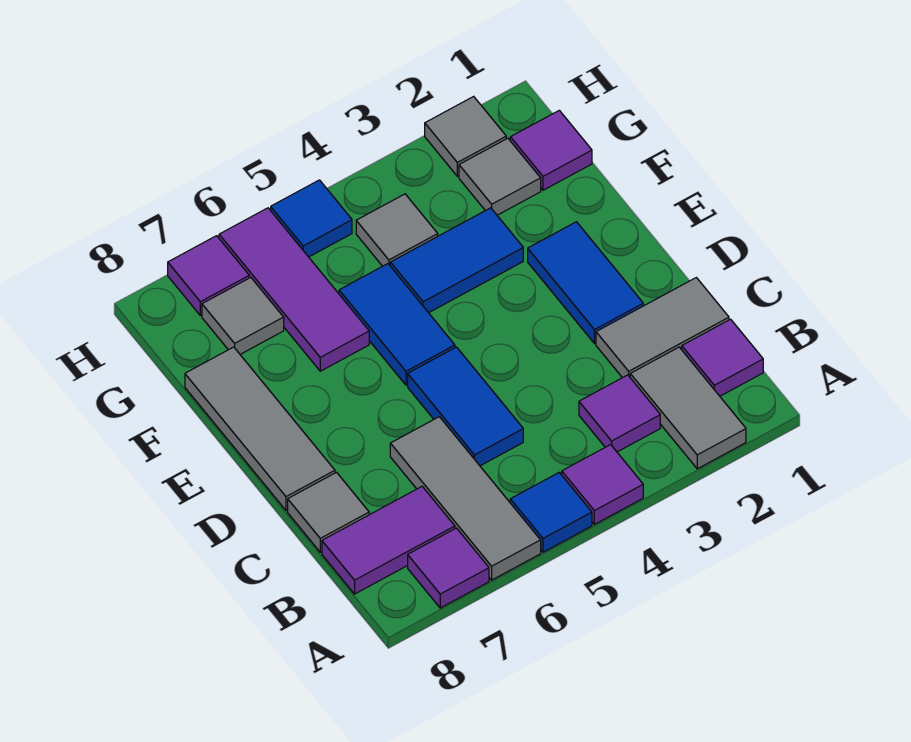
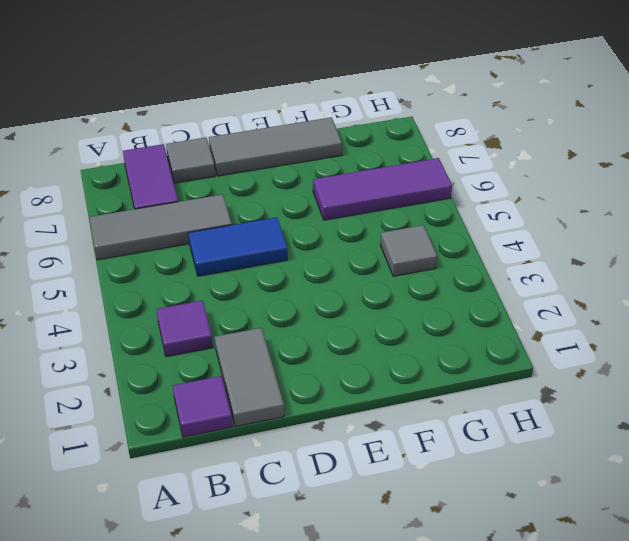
none -> grey 1x2 tile [630,347,746,469]
none -> purple 1x1 tile [562,445,643,524]
none -> blue 1x1 tile [510,473,592,552]

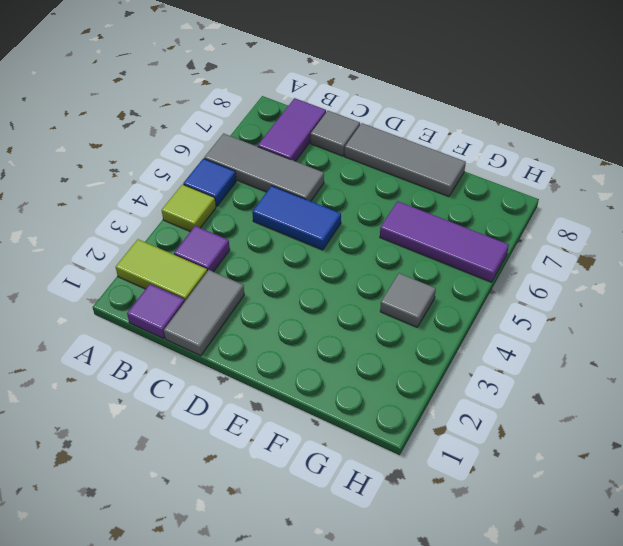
lime 1x2 tile [116,239,207,301] -> grey 1x2 tile [630,347,746,469]
lime 1x1 tile [162,184,216,232] -> purple 1x1 tile [562,445,643,524]
none -> purple 1x1 tile [408,528,489,608]
none -> blue 1x2 tile [528,222,643,343]
none -> blue 1x2 tile [339,264,455,385]

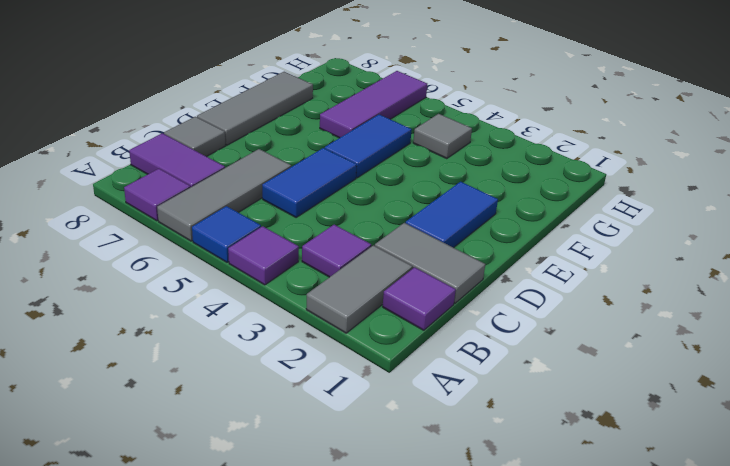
none -> blue 1x2 tile [390,208,523,313]
none -> purple 1x1 tile [510,110,592,190]
none -> grey 1x1 tile [459,138,541,215]

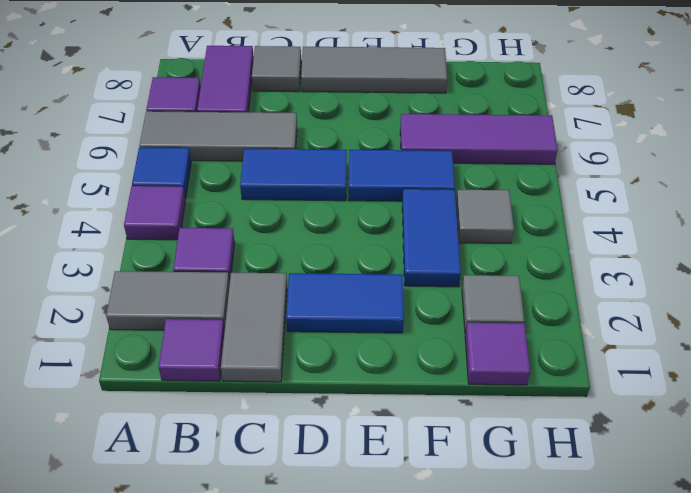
none -> grey 1x1 tile [202,278,284,354]
none -> grey 1x1 tile [425,96,506,176]
none -> blue 1x1 tile [271,180,352,257]

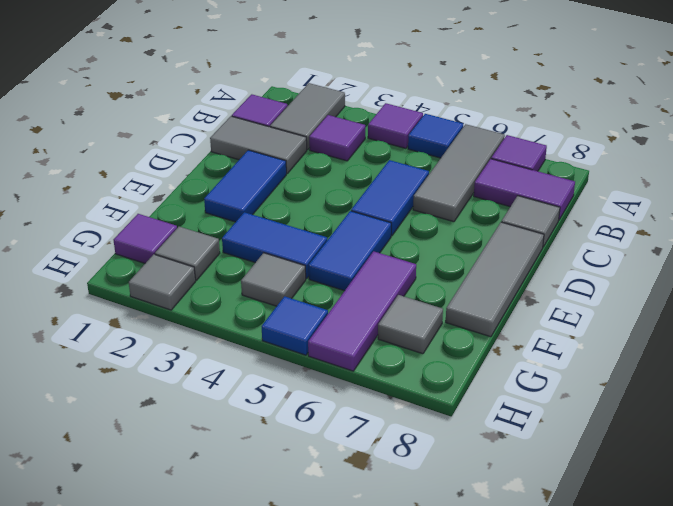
none -> purple 1x1 tile [168,236,249,316]

